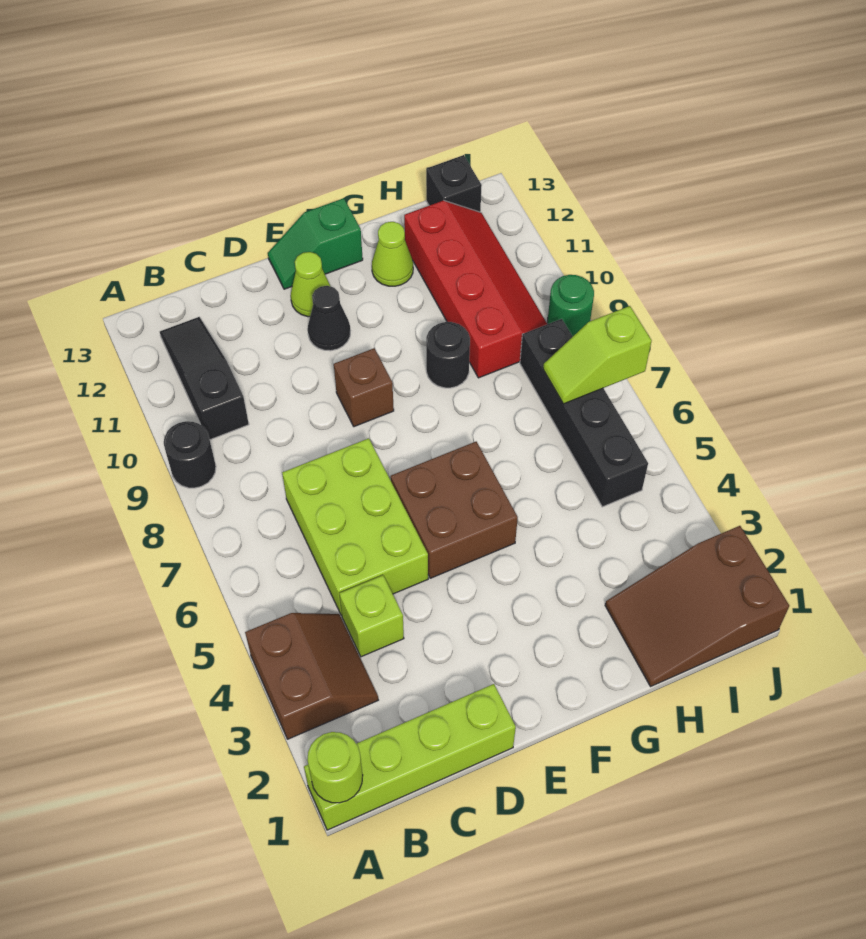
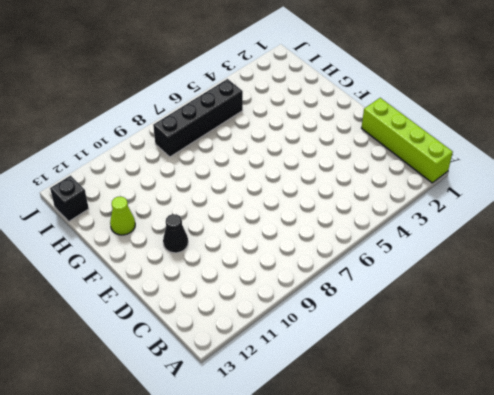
none -> brown 2x2 slope [245,613,378,739]
none -> black 1x1 round brick [164,421,216,488]
none -> black 1x3 slope [160,317,249,440]

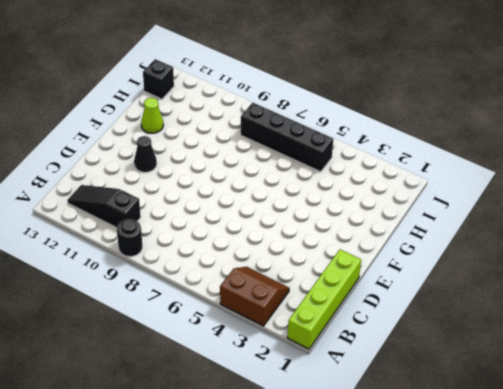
none -> lime 1x1 brick [339,575,404,657]
none -> lime 2x3 brick [282,438,428,615]
none -> brown 2x2 brick [391,442,518,578]

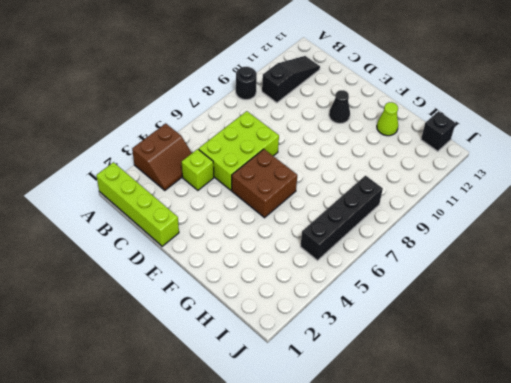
none -> brown 1x1 brick [334,348,394,427]
none -> lime 1x1 cone [291,252,330,317]
none -> green 1x2 slope [268,198,363,289]

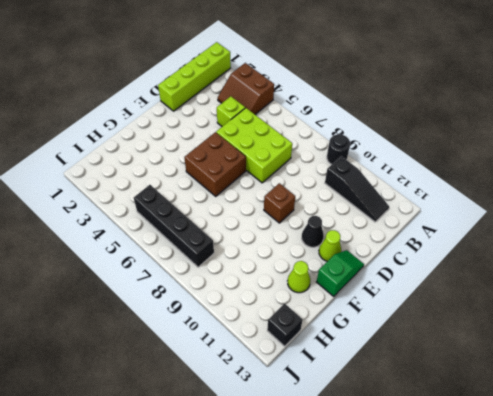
none -> black 1x1 round brick [426,322,470,388]
none -> brown 2x3 slope [605,526,789,686]
none -> red 2x4 slope [404,200,547,378]

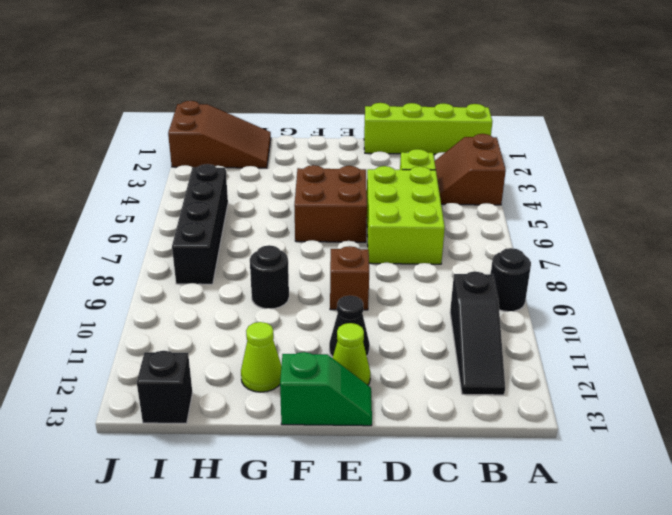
none -> red 2x4 slope [404,200,547,378]
none -> green 1x1 round brick [548,275,594,337]
none -> lime 1x1 round brick [307,732,363,803]

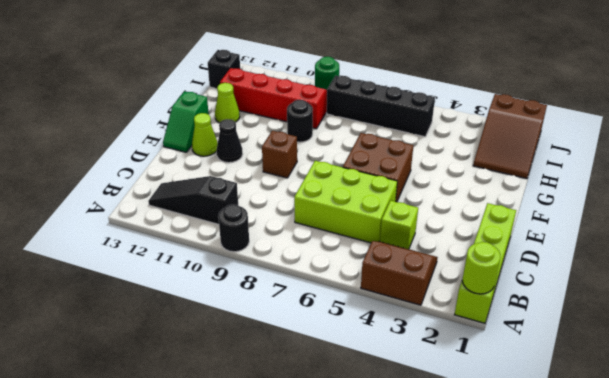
none -> lime 1x2 slope [543,306,652,404]

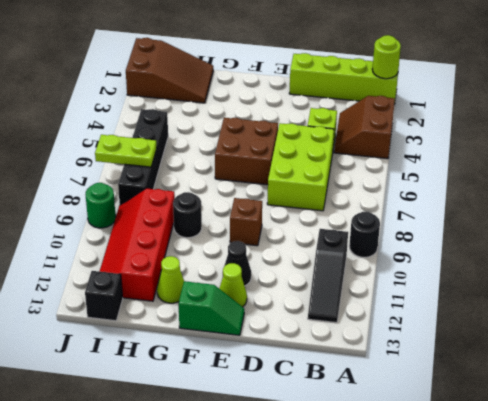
lime 1x2 plate [95,135,157,167] -> lime 1x2 slope [543,306,652,404]

